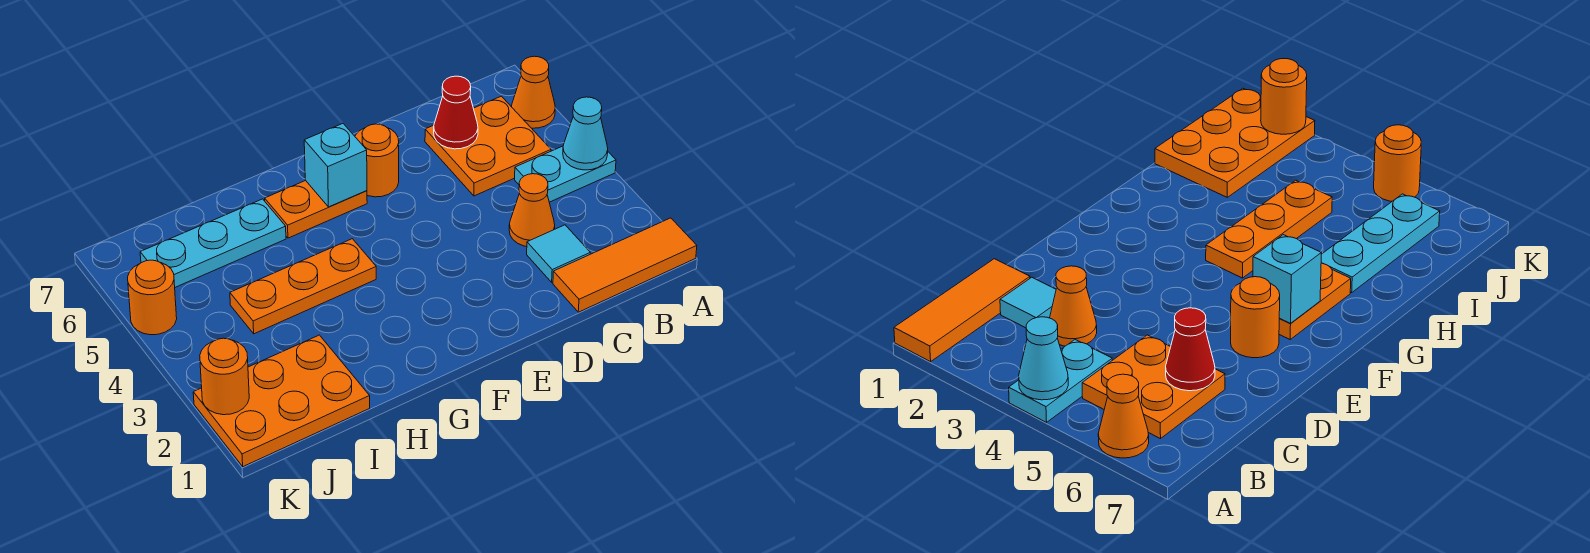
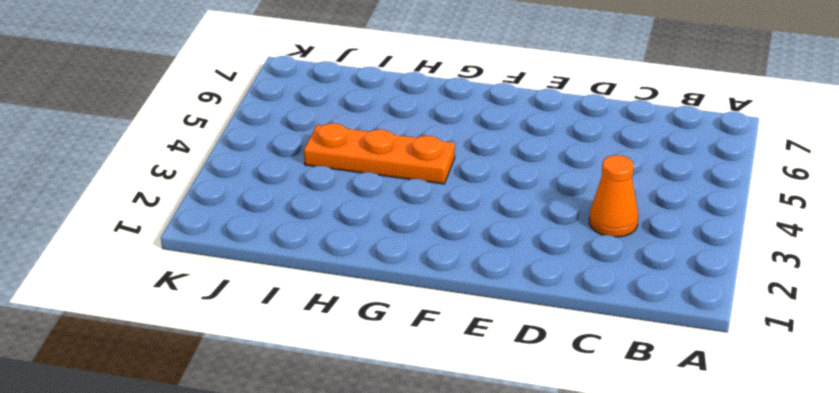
none -> orange 1x3 tile [553,218,697,312]
none -> cyan 1x2 plate [515,146,616,202]
none -> orange 1x1 cone [512,56,555,128]

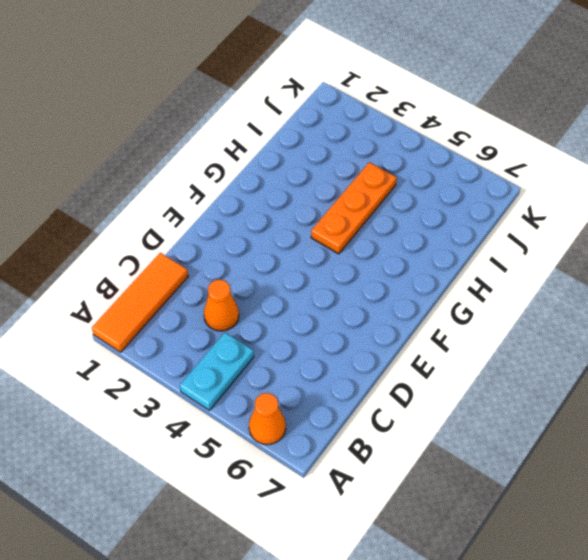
none -> orange 2x2 plate [425,96,551,196]
none -> cyan 1x1 tile [527,225,590,282]
none -> orange 1x1 round brick [355,124,399,197]

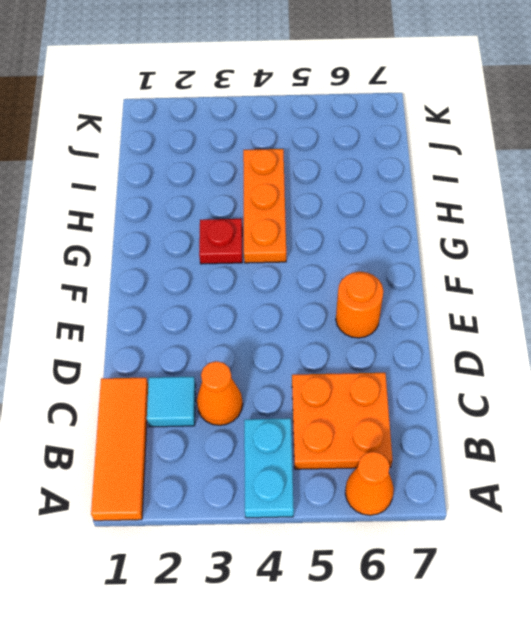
red 1x1 plate [199,219,242,264] -> none
none -> orange 1x2 plate [265,180,367,238]
none -> cyan 1x3 plate [140,199,286,287]
none -> orange 2x3 plate [193,335,370,467]

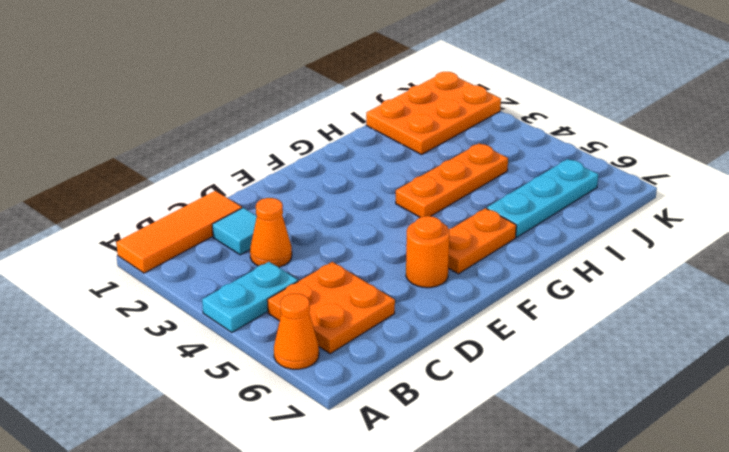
none -> orange 1x1 round brick [128,260,177,335]
none -> cyan 1x1 cone [563,97,608,170]
none -> red 1x1 cone [434,76,478,149]

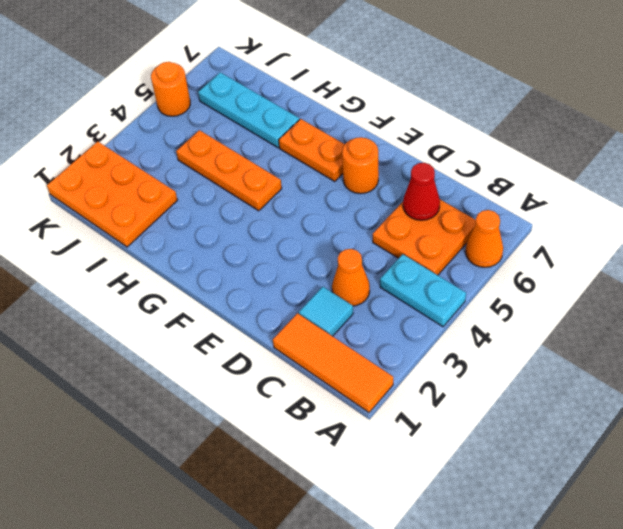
none -> cyan 1x1 cone [563,97,608,170]
none -> cyan 1x1 brick [304,124,367,207]
none -> orange 1x1 round brick [200,338,249,415]

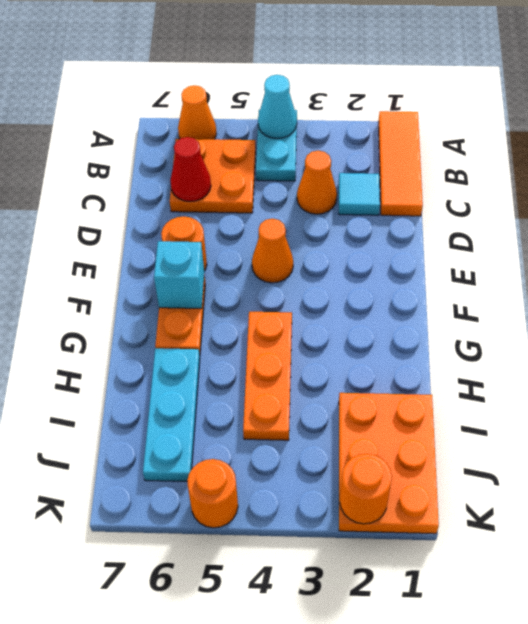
orange 1x1 cone [252,219,293,283] -> none

